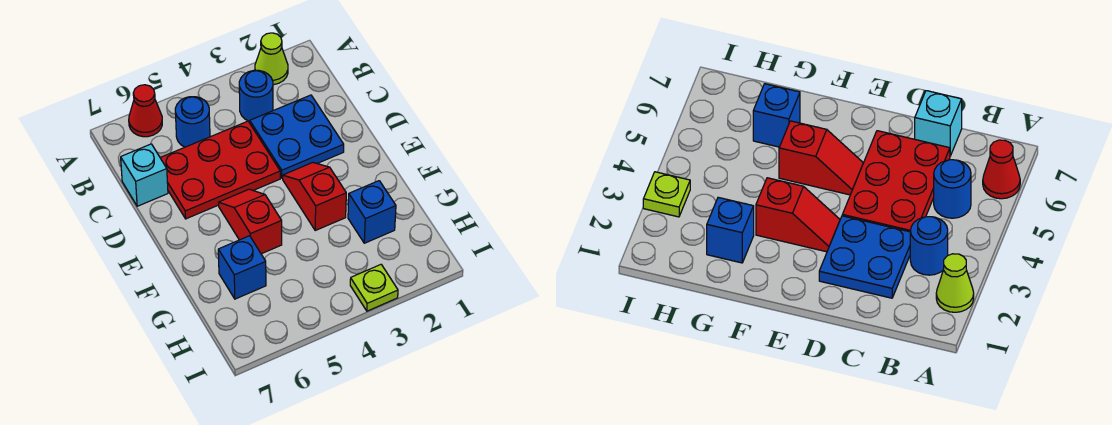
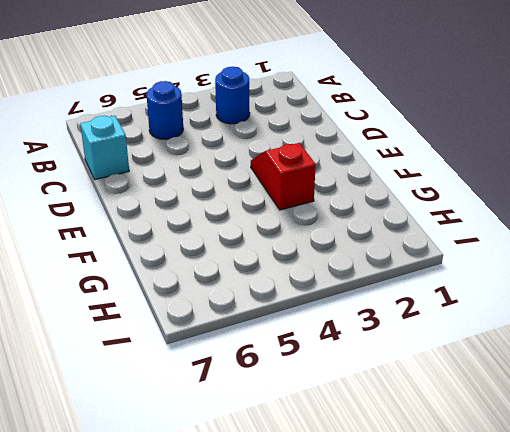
none -> lime 1x1 cone [255,33,288,85]
none -> red 1x1 cone [129,85,162,137]
none -> blue 2x2 plate [250,95,344,178]

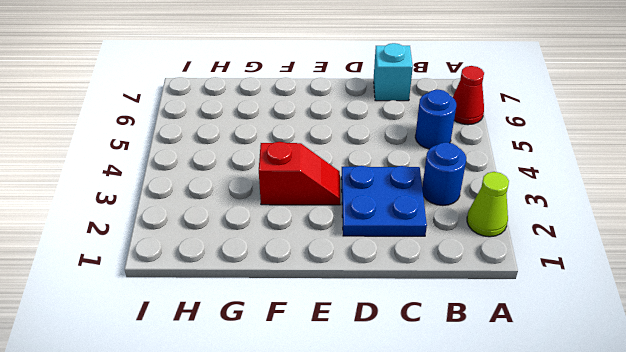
none -> red 2x3 plate [160,121,280,219]
none -> red 1x2 slope [219,189,282,254]
none -> blue 1x1 brick [348,181,396,243]

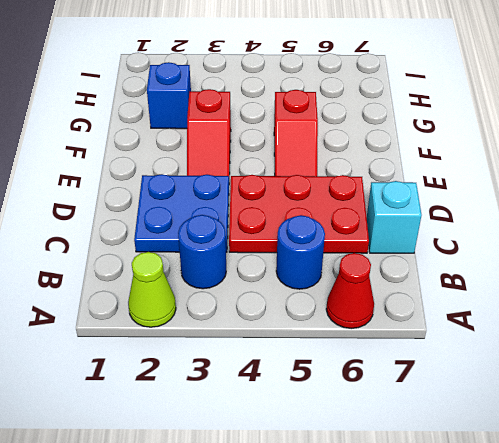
none -> blue 1x1 brick [218,236,266,299]
none -> lime 1x1 plate [350,265,398,311]

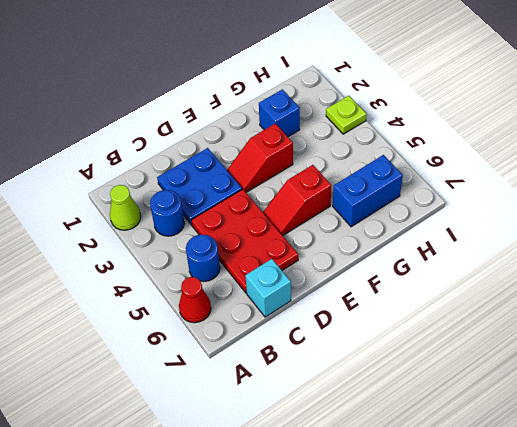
blue 1x2 brick [333,155,403,227] -> blue 1x1 brick [218,236,266,299]

